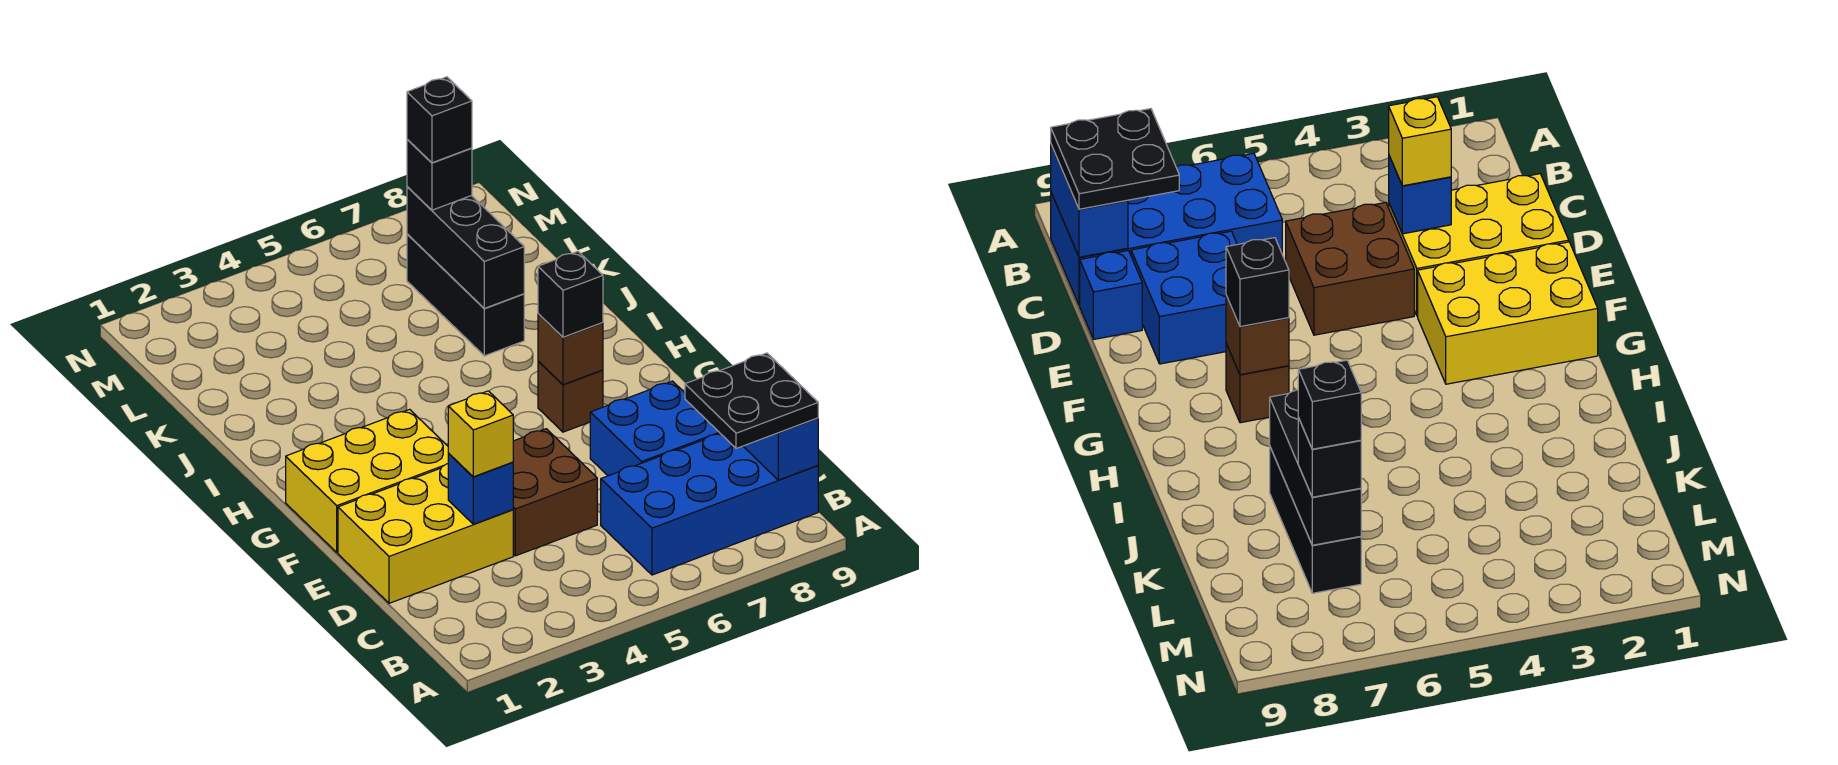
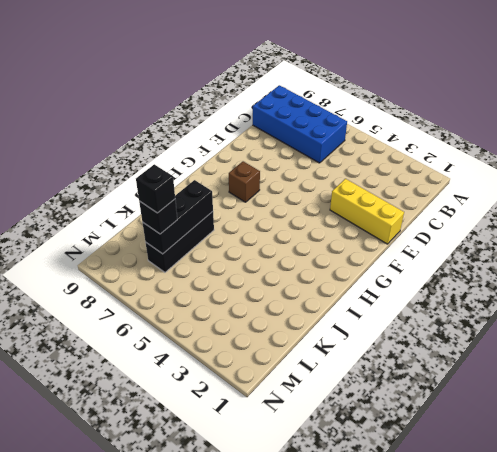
yellow 1x3 brick [330,179,404,244] -> yellow 2x3 brick [338,464,513,603]
none -> brown 2x2 brick [513,429,597,556]
none -> blue 2x2 brick [590,381,720,476]
none -> blue 1x1 brick [1080,250,1142,339]

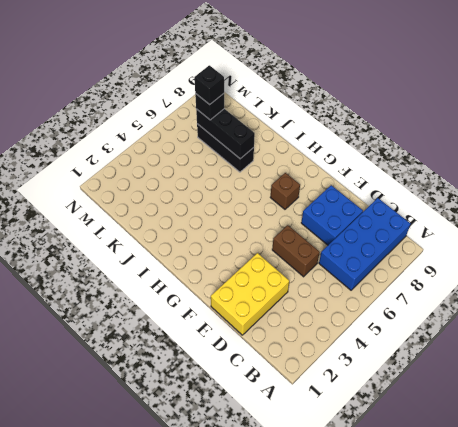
brown 1x2 brick [272,225,320,277] -> brown 2x2 brick [513,429,597,556]
none -> blue 1x1 brick [1080,250,1142,339]
none -> yellow 2x3 brick [286,409,449,552]
none -> blue 1x2 brick [743,418,818,480]

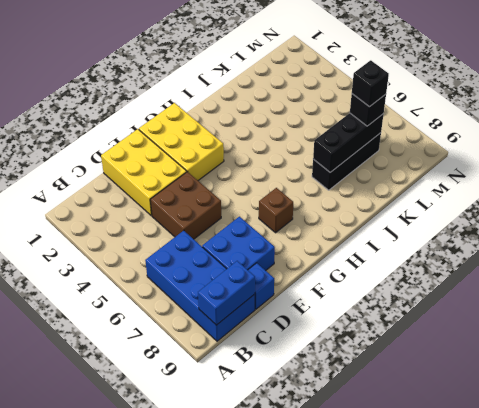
none -> blue 1x1 brick [448,454,513,524]
none -> brown 1x1 brick [538,314,603,385]
none -> black 2x2 plate [685,353,818,449]

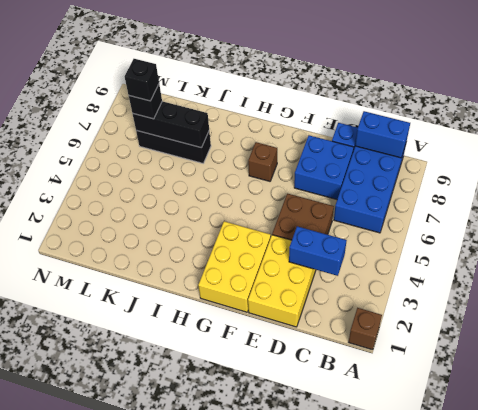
brown 1x1 brick [349,308,382,350] -> brown 1x1 brick moved to [538,314,603,385]
blue 1x2 brick [289,226,347,276] -> blue 1x1 brick [448,454,513,524]
none -> black 2x2 plate [685,353,818,449]
none -> yellow 1x1 brick [448,391,513,477]
none -> black 1x1 brick [538,251,603,337]

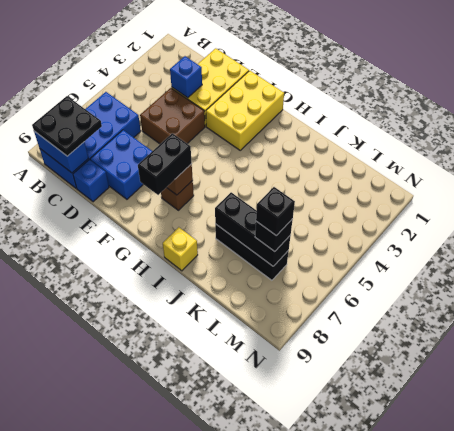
black 1x2 brick [138,133,192,195] -> black 1x1 brick [538,251,603,337]
yellow 1x1 brick [163,227,198,271] -> yellow 1x1 brick moved to [448,391,513,477]

